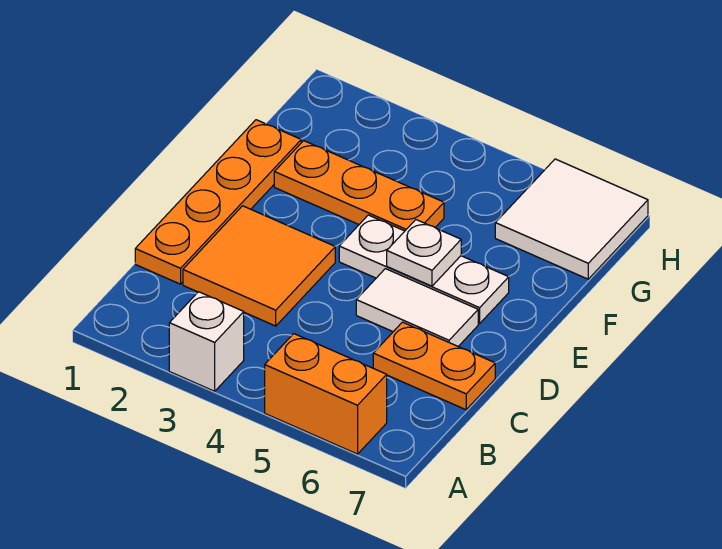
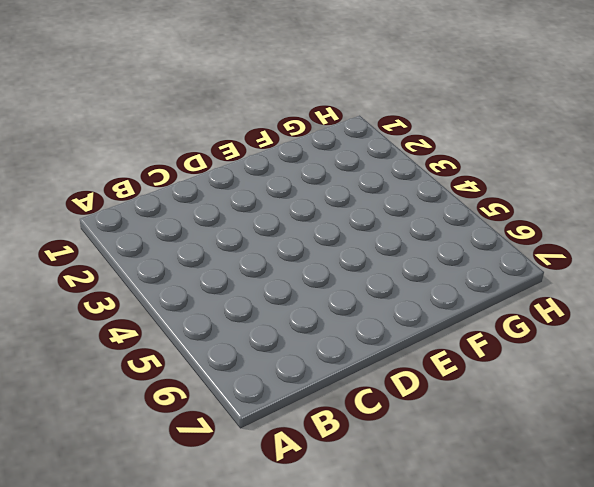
none -> white 1x1 brick [169,292,244,391]
none -> orange 1x2 brick [265,334,387,454]

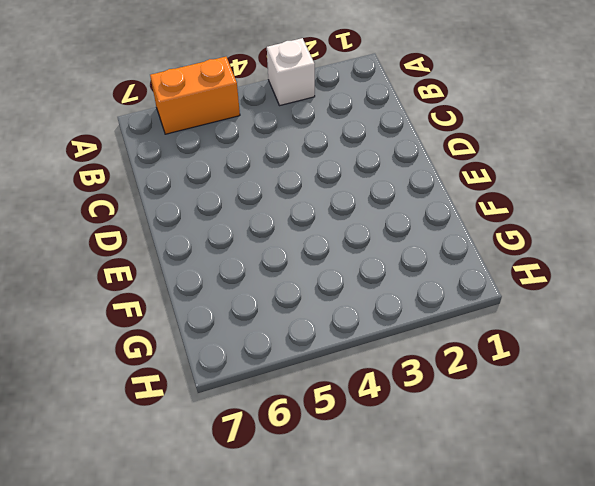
none -> orange 1x4 plate [135,120,301,284]
none -> orange 2x2 tile [183,206,335,326]

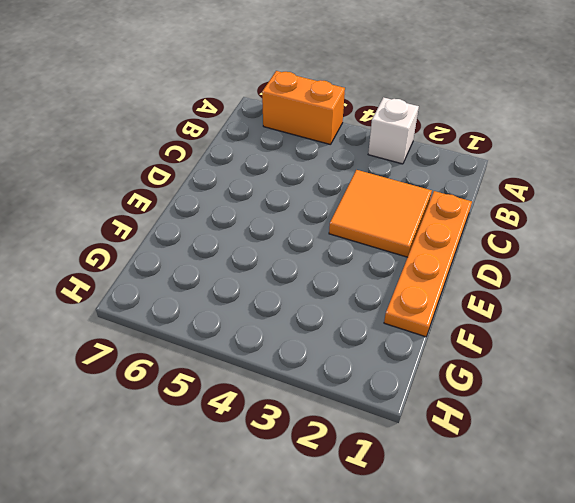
none -> orange 1x2 plate [373,322,495,410]
none -> white 1x2 tile [356,269,478,346]

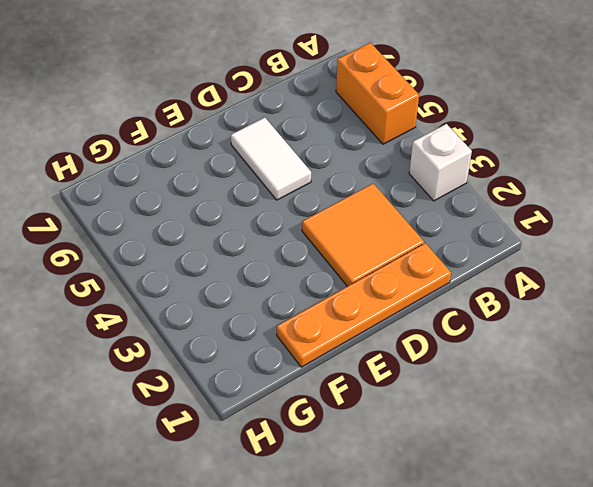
none -> orange 1x2 plate [373,322,495,410]
none -> white 1x3 plate [339,215,509,324]

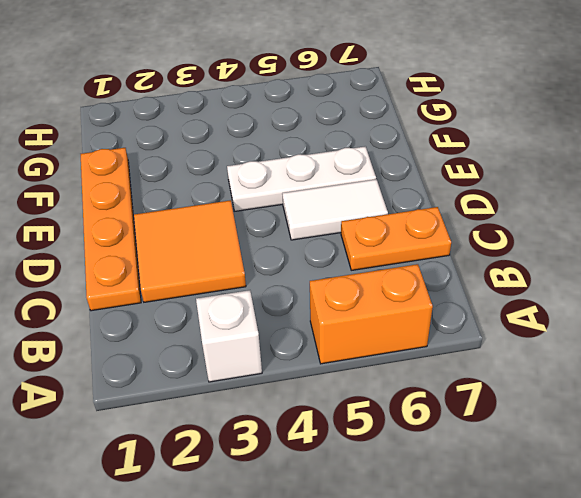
none -> orange 1x3 plate [274,141,444,231]
none -> white 2x2 tile [495,159,648,279]

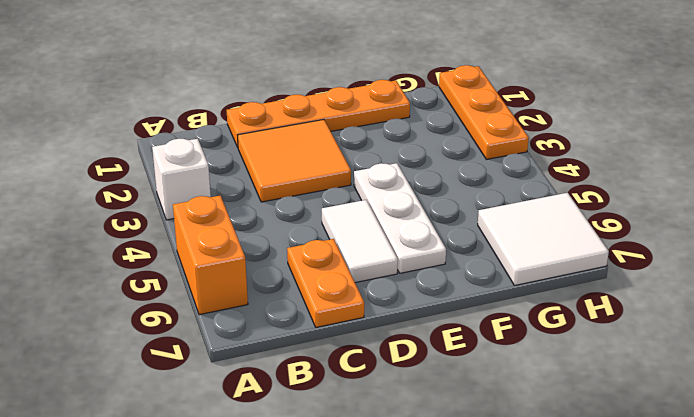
orange 1x3 plate [439,65,529,160] -> orange 1x3 plate moved to [274,141,444,231]
none -> white 1x1 plate [387,220,461,286]

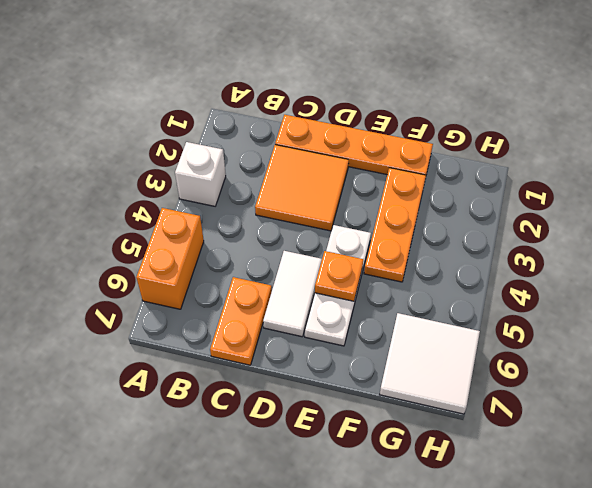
orange 1x1 plate [315,251,363,301] -> white 1x1 plate [387,220,461,286]

